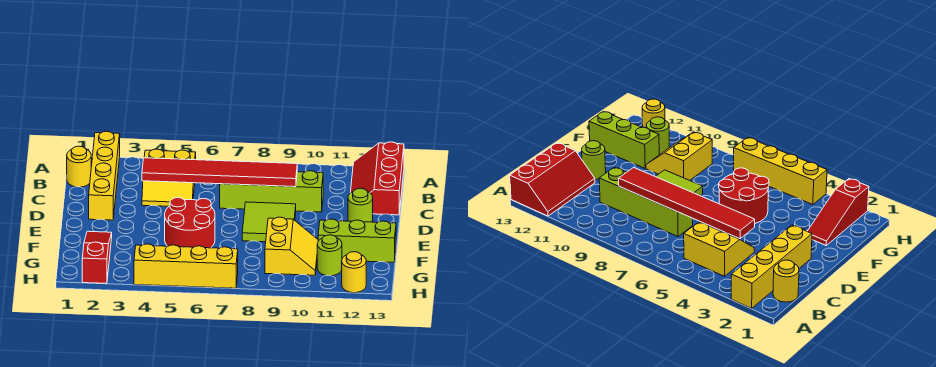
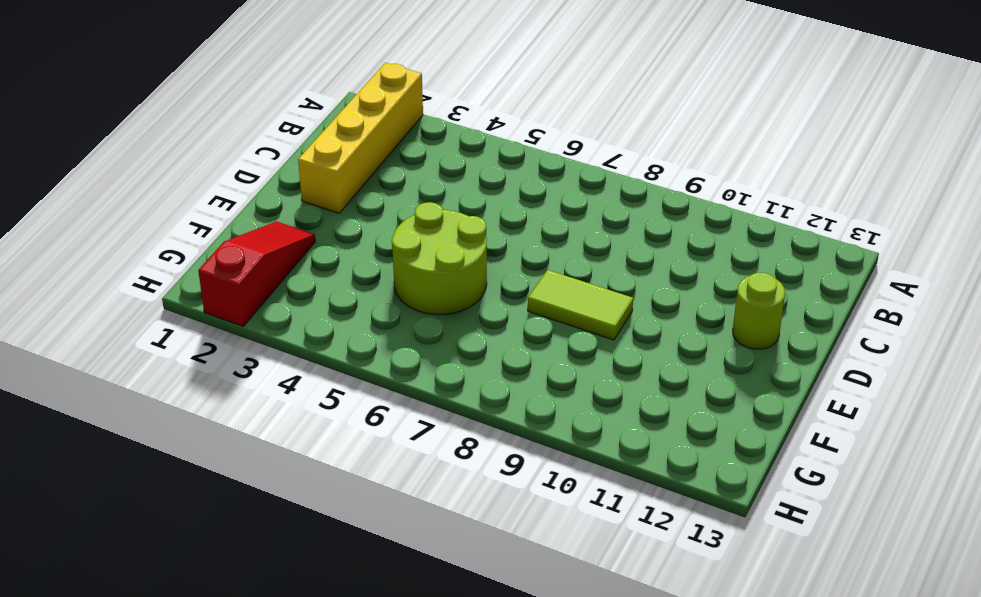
lime 2x2 round brick [392,202,487,315] -> red 2x2 round brick [165,198,215,248]
lime 1x2 tile [528,270,633,340] -> lime 2x2 tile [242,202,296,242]
none -> red 2x3 slope [350,142,404,215]
none -> yellow 1x1 round brick [67,146,91,187]
none -> yellow 2x2 slope [142,149,196,206]

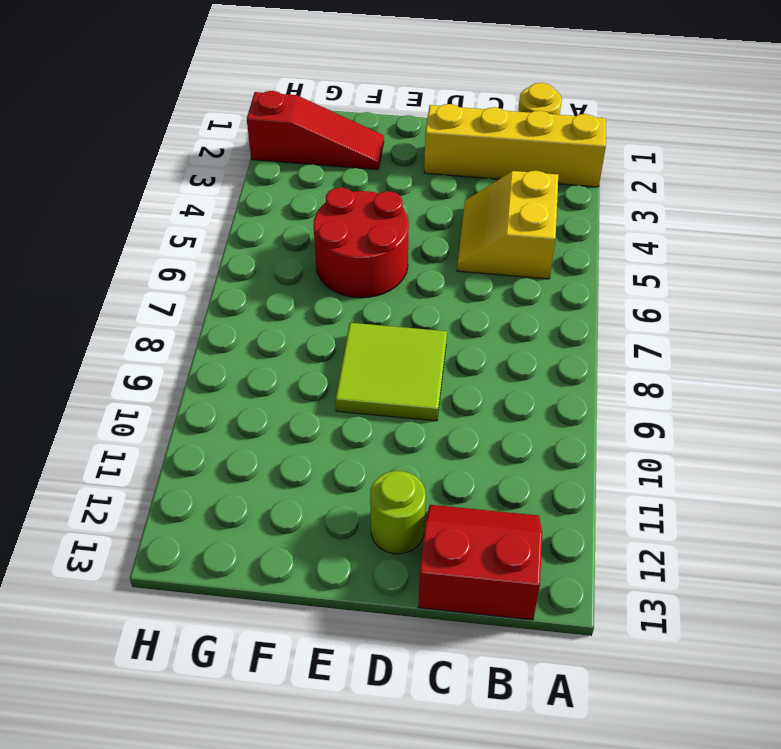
red 2x2 slope [418,505,542,620] -> red 2x3 slope [350,142,404,215]
none -> lime 1x4 brick [220,171,323,212]
none -> yellow 2x2 slope [265,217,318,275]
none -> lime 1x3 brick [318,219,396,262]

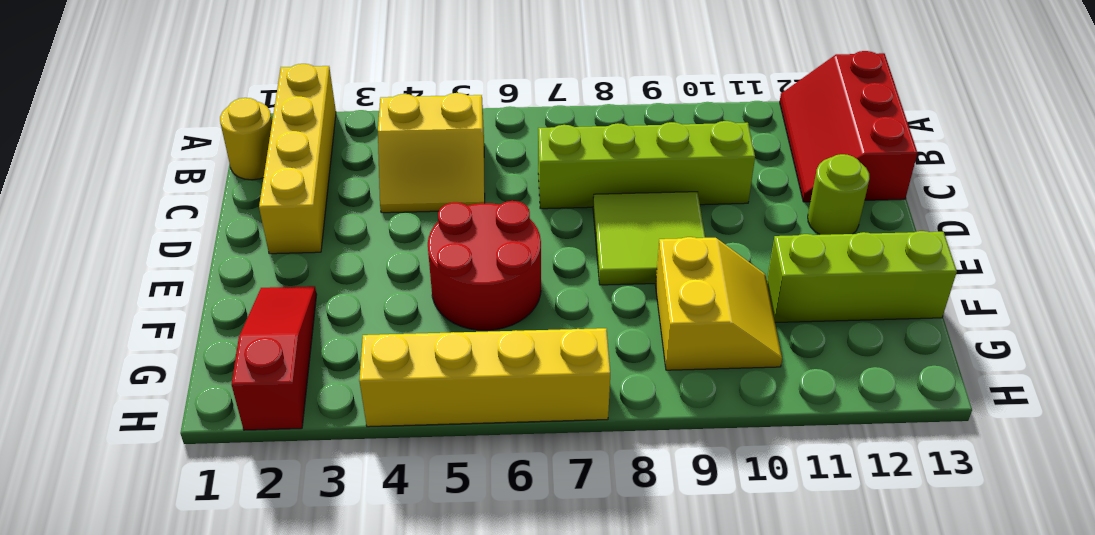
none -> lime 1x1 round brick [317,235,342,276]
none -> yellow 1x1 round brick [342,252,366,293]
none -> red 1x6 tile [142,158,297,187]

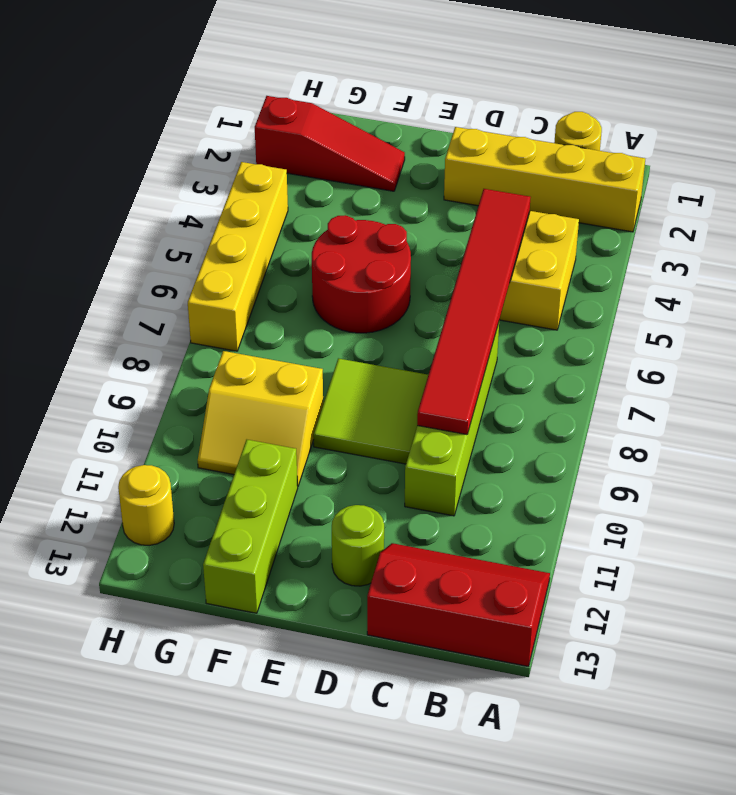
none -> lime 1x1 round brick [317,235,342,276]

